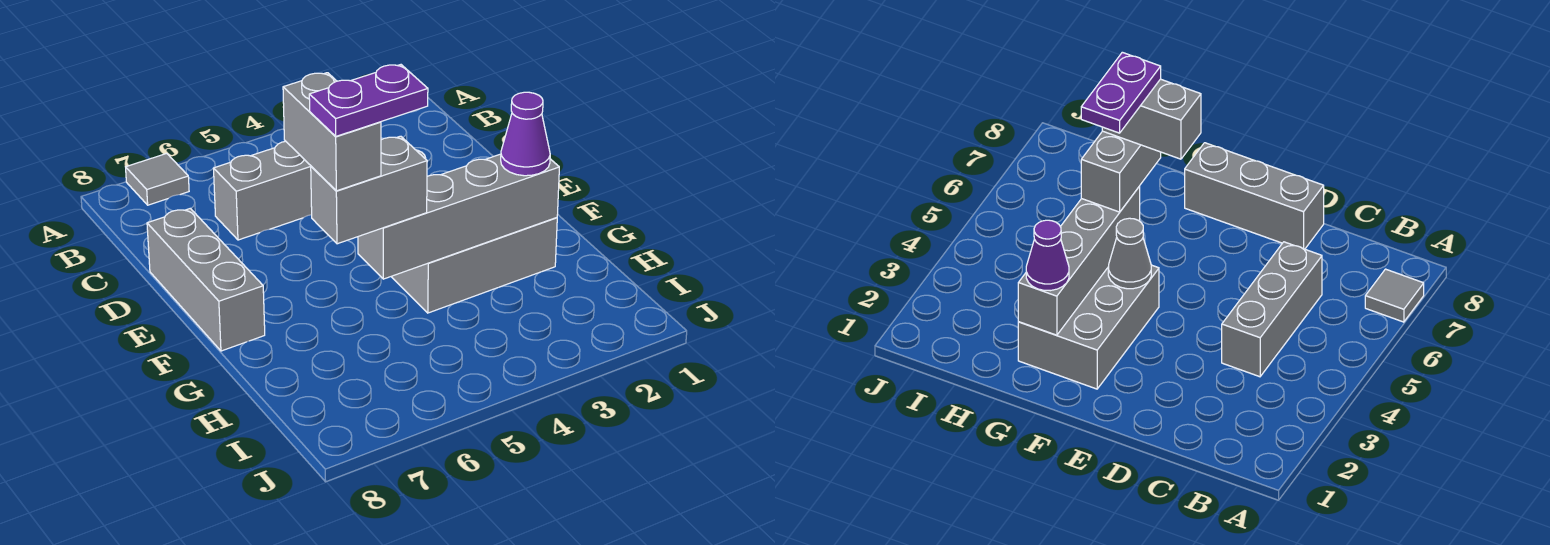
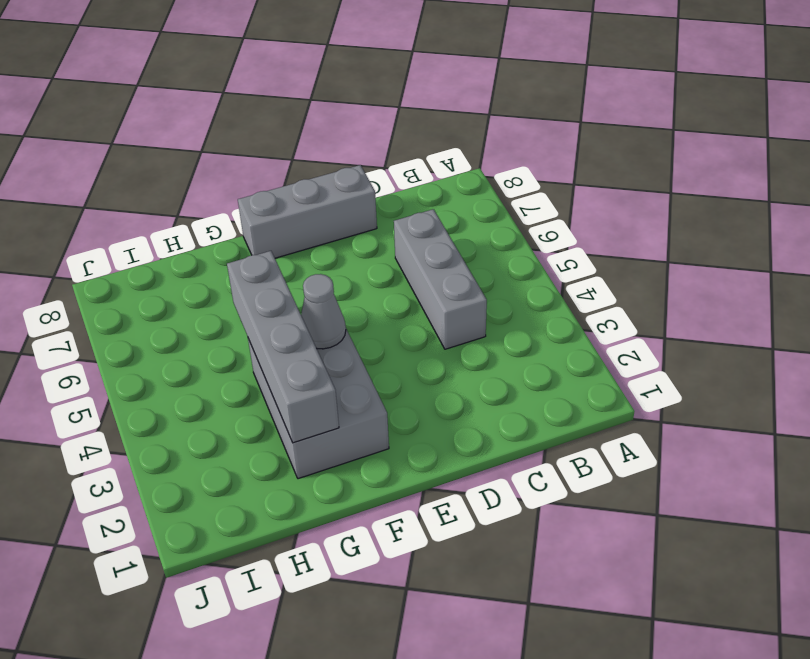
none -> grey 1x1 tile [126,154,189,205]
none -> purple 1x1 cone [501,92,550,176]

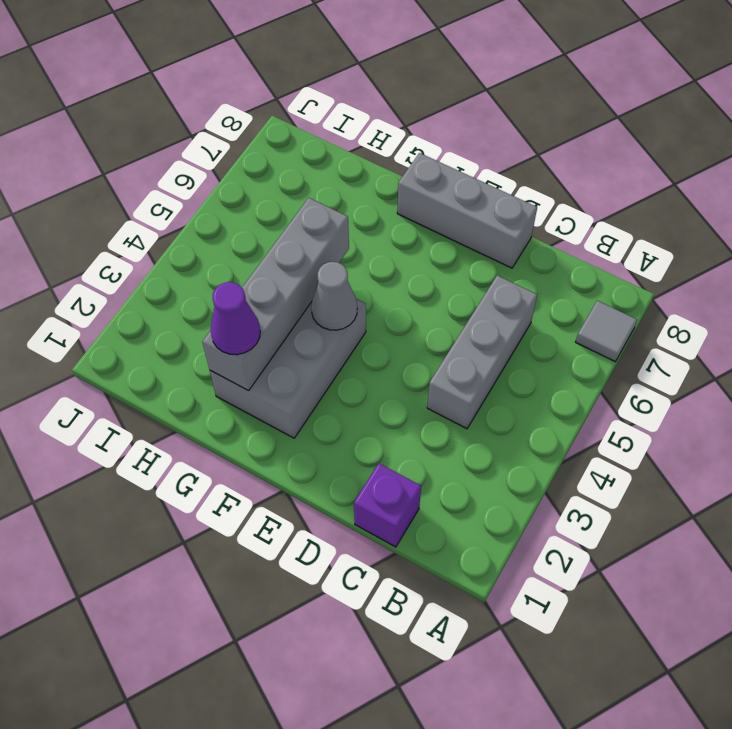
purple 1x1 brick [354,463,421,547] -> none
none -> grey 1x2 brick [311,136,427,244]
none -> grey 1x2 brick [283,73,381,191]

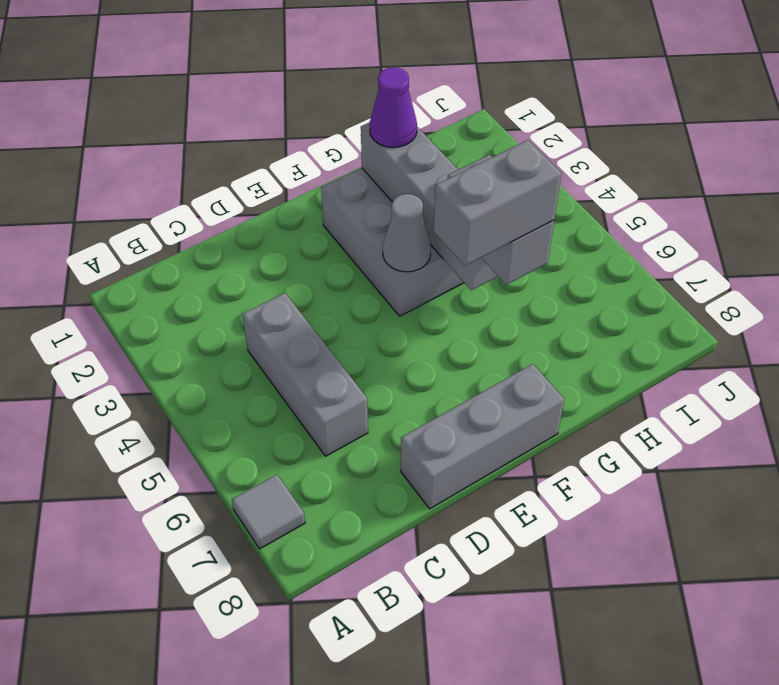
none -> purple 1x2 plate [309,65,428,136]

